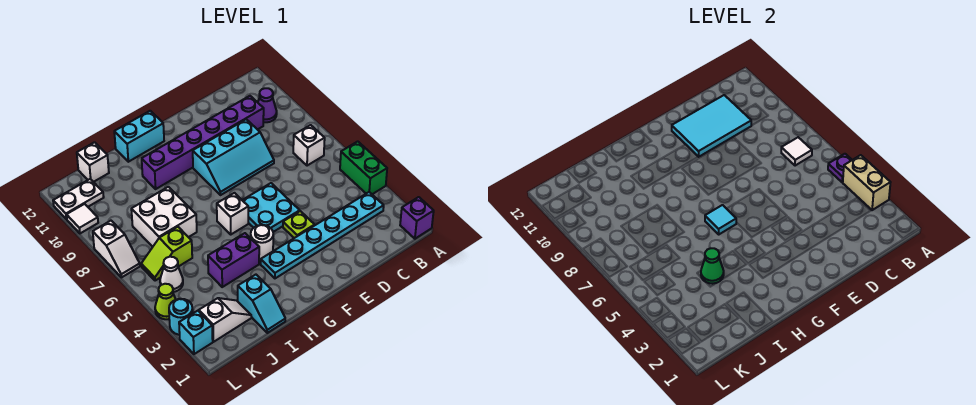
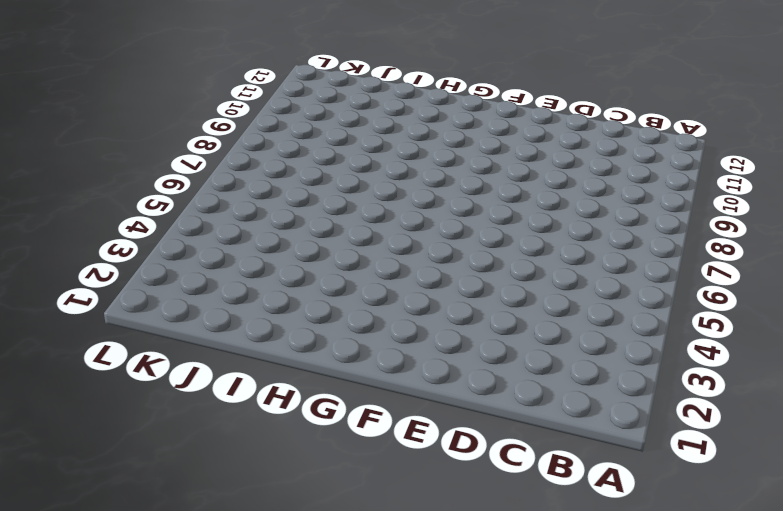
none -> purple 1x1 brick [400,197,434,239]
none -> green 1x2 brick [340,141,387,194]
none -> cyan 1x6 plate [261,192,384,278]
none -> white 1x1 brick [293,125,325,166]

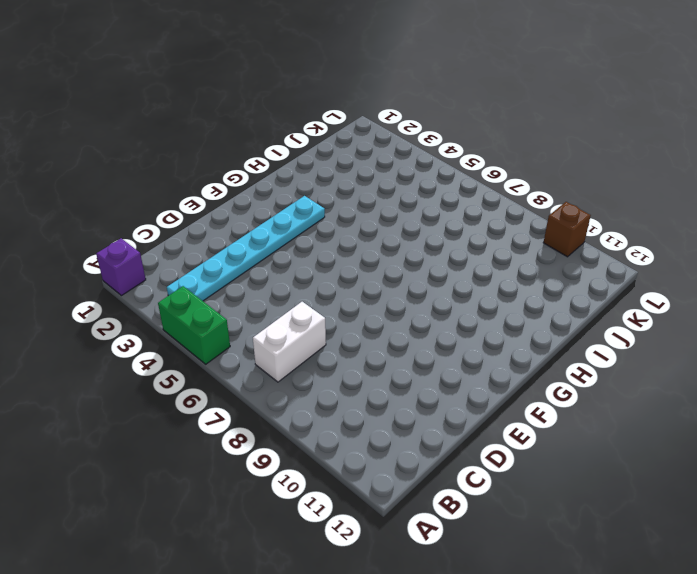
white 1x2 brick [253,302,326,382] -> white 1x1 brick [293,125,325,166]
brown 1x1 brick [543,202,591,257] -> white 1x1 tile [67,204,98,233]
none -> purple 1x1 cone [258,88,277,122]
none -> purple 1x6 brick [142,96,264,189]
none -> cyan 2x3 slope [193,119,274,195]
none -> lime 1x1 plate [283,211,315,238]

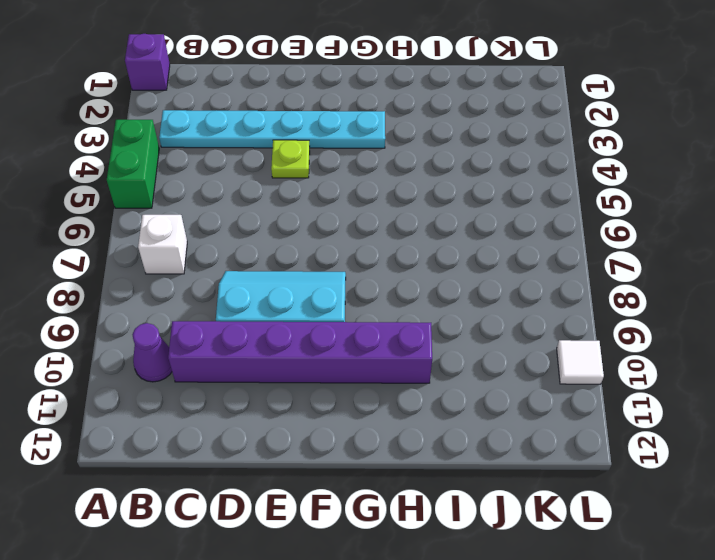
none -> cyan 2x2 plate [242,183,300,232]
none -> white 1x1 round brick [251,225,273,260]
none -> white 1x1 brick [217,193,248,234]
none -> cyan 1x2 brick [114,111,164,162]

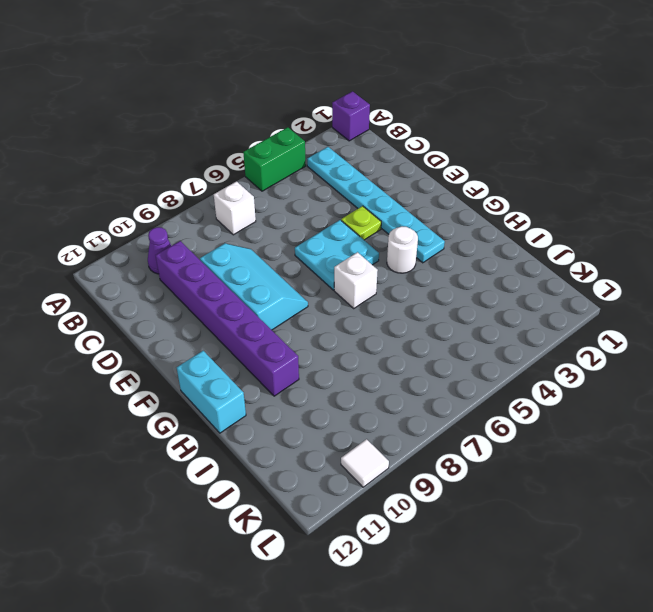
none -> purple 1x2 brick [208,233,259,287]
none -> cyan 1x2 slope [238,275,285,333]
none -> white 2x2 brick [131,187,197,247]
none -> white 1x2 slope [199,298,251,342]

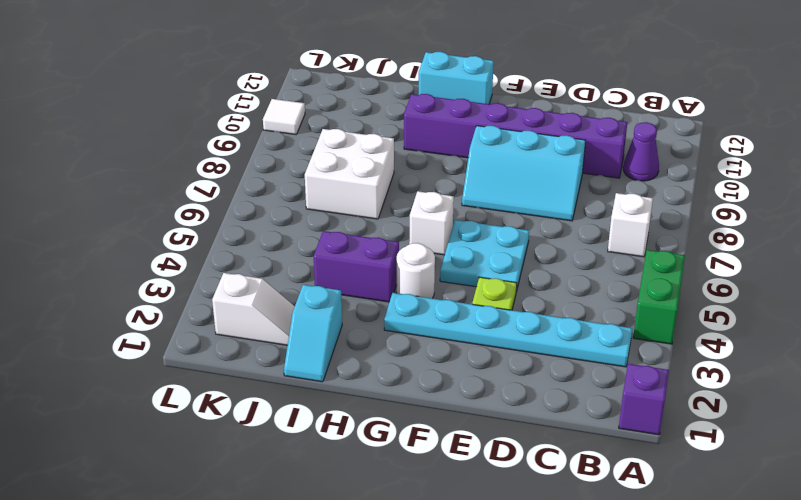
none -> lime 1x2 slope [141,227,192,281]
none -> white 1x1 brick [77,142,109,182]
none -> white 1x1 cone [160,257,183,292]
none -> white 1x2 plate [53,179,104,219]

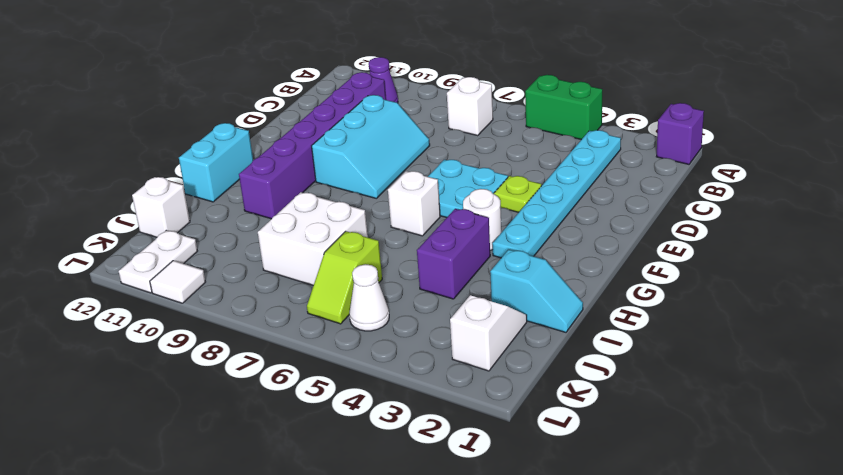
none -> cyan 1x1 brick [179,311,213,354]
none -> cyan 1x1 round brick [169,299,193,335]
none -> lime 1x1 cone [155,284,176,319]
none -> white 1x2 slope [93,221,140,277]

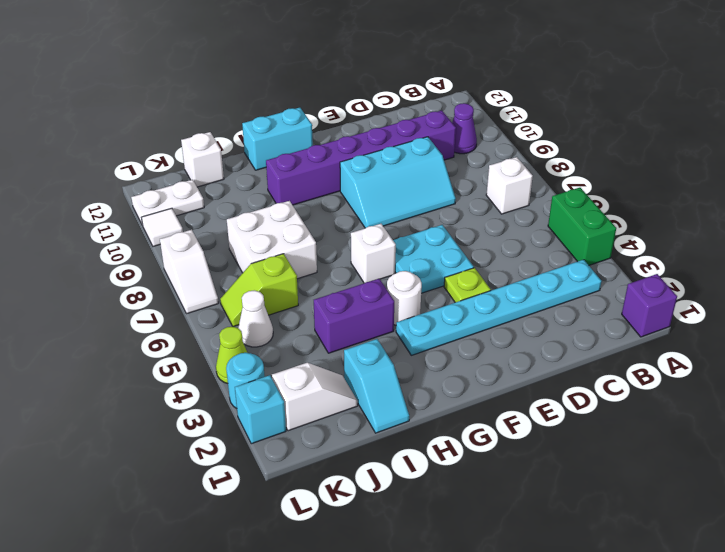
none -> tan 1x2 brick [842,155,891,210]
none -> purple 1x1 plate [828,154,852,182]
none -> white 1x1 tile [781,137,812,166]
none -> cyan 2x3 tile [672,95,751,157]

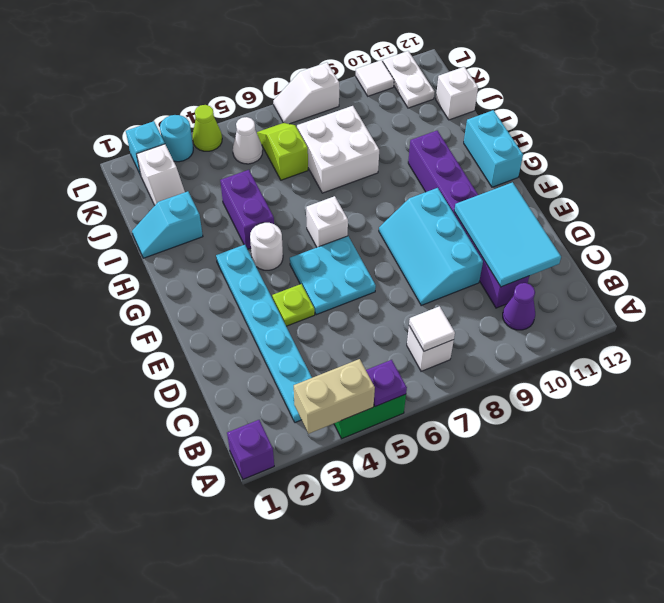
none -> cyan 1x1 tile [705,205,736,234]
none -> green 1x1 cone [701,248,724,284]

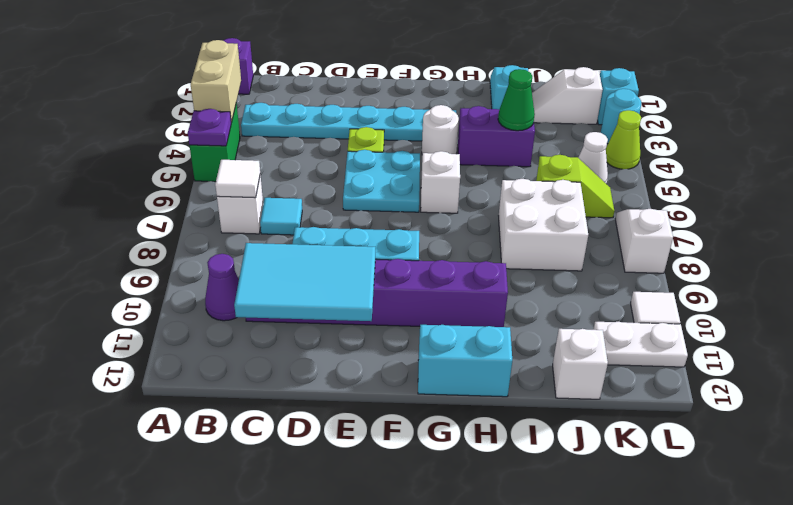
cyan 1x1 tile [260,198,302,235] -> cyan 1x1 tile moved to [705,205,736,234]

